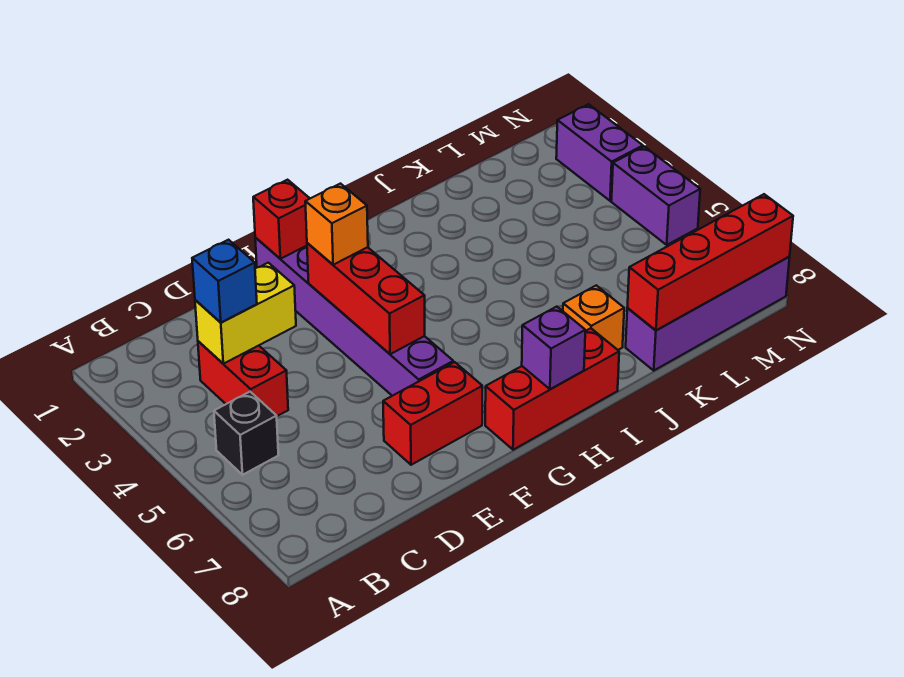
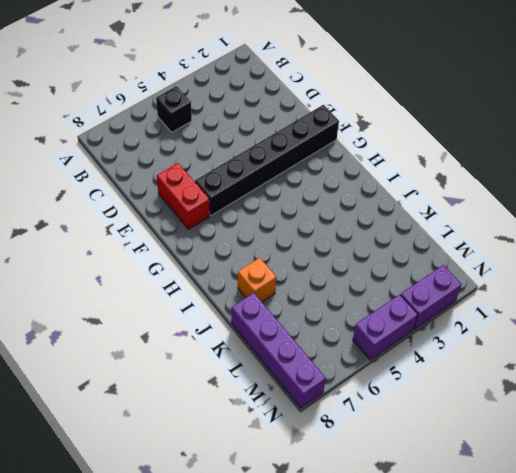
black 1x6 brick [195,105,339,216] -> purple 1x6 brick [255,238,453,396]
none -> red 1x2 brick [198,341,288,416]
none -> red 1x3 brick [485,328,619,450]
none -> yellow 1x2 brick [195,263,296,364]

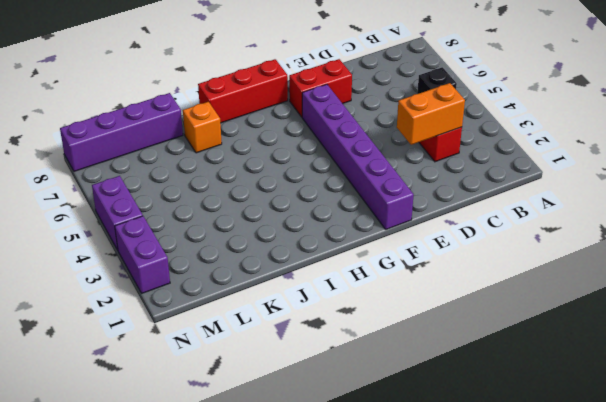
orange 1x2 brick [397,83,465,145] -> yellow 1x2 brick [195,263,296,364]
none -> red 1x1 brick [253,180,310,259]
none -> red 1x3 brick [307,243,425,354]
none -> purple 1x1 brick [522,307,585,389]

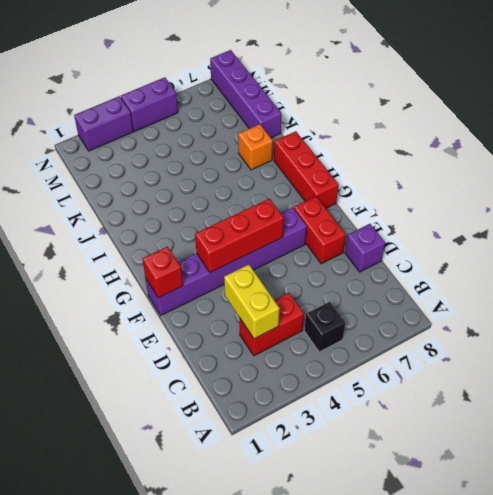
purple 1x1 brick [345,224,385,272] -> purple 1x1 brick moved to [522,307,585,389]
none -> red 1x4 brick [627,194,793,330]
none -> blue 1x1 brick [192,240,257,322]
none -> orange 1x1 brick [305,184,368,265]

